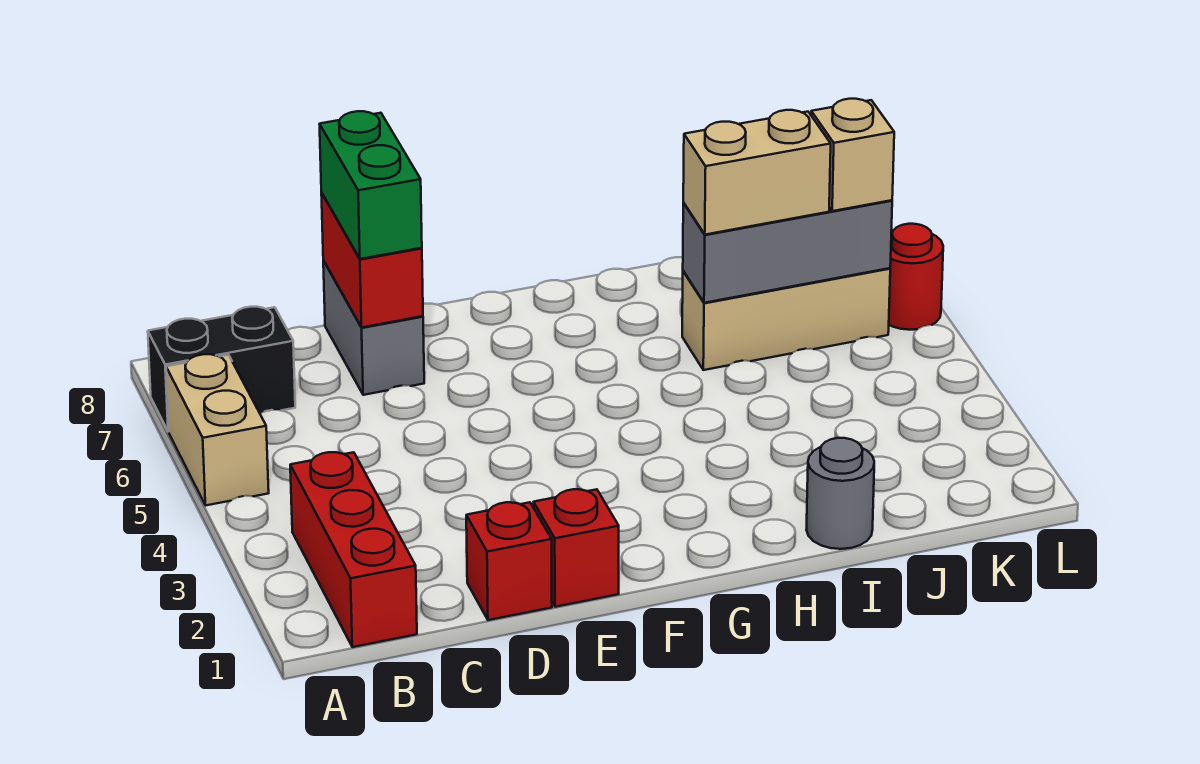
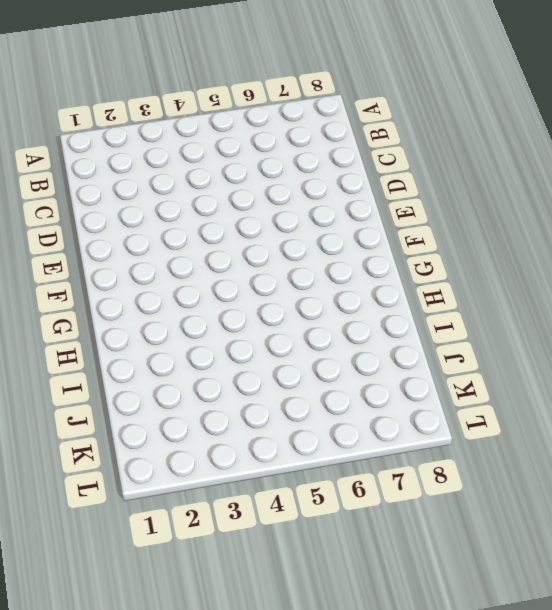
none -> tan 1x2 brick [166,354,269,505]
none -> black 1x2 brick [148,307,295,432]
none -> red 1x3 brick [290,452,417,647]

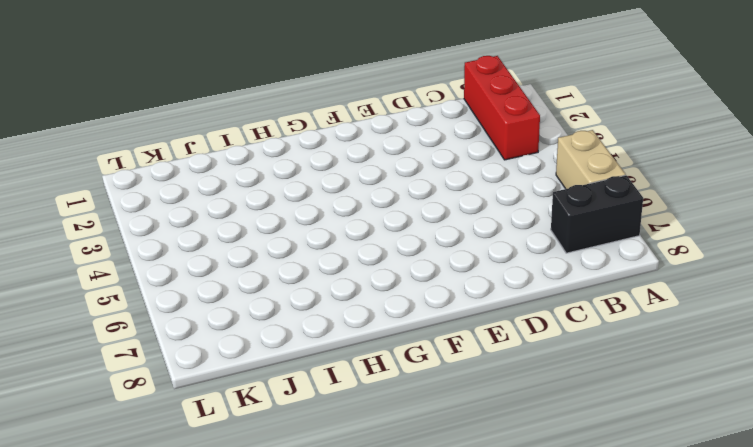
none -> red 1x1 brick [466,502,552,620]
none -> grey 1x2 brick [323,260,424,395]
none -> red 1x1 brick [534,489,619,607]

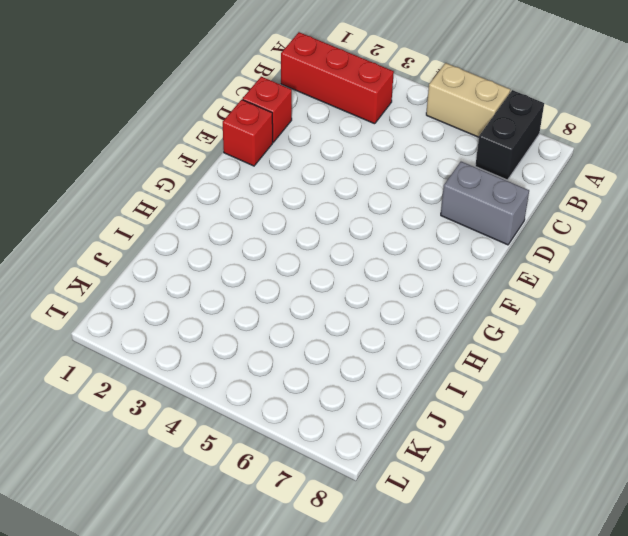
none -> grey 1x1 round brick [806,438,874,549]
none -> tan 1x3 brick [682,268,890,370]
none -> red 1x1 round brick [889,224,943,330]

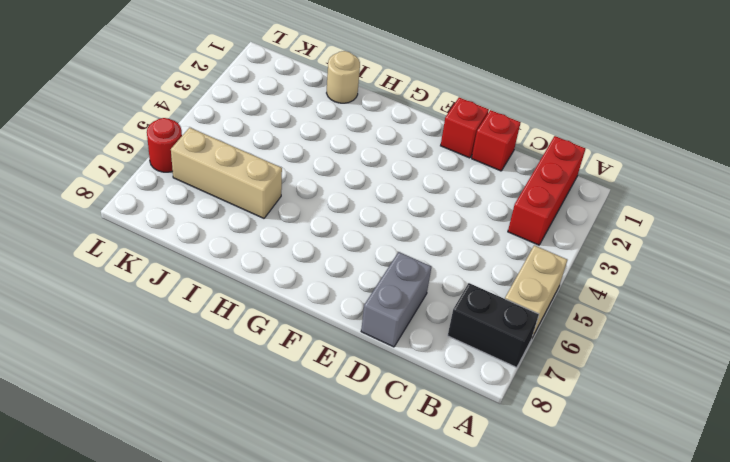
tan 1x1 round brick [327,51,360,103] -> grey 1x1 round brick [806,438,874,549]
none -> red 1x2 brick [321,193,423,327]
none -> grey 1x3 brick [683,200,892,303]
none -> green 1x2 brick [320,111,422,259]

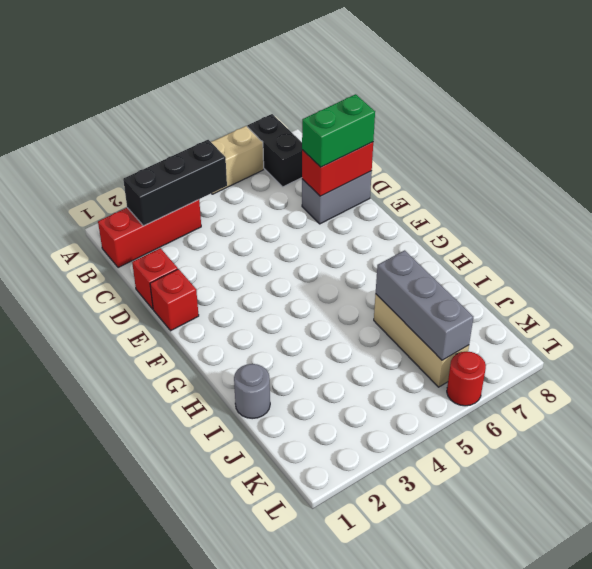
black 1x3 brick [123,140,227,226] -> none
none -> tan 1x2 brick [683,110,831,235]
none -> tan 1x1 brick [811,99,894,211]

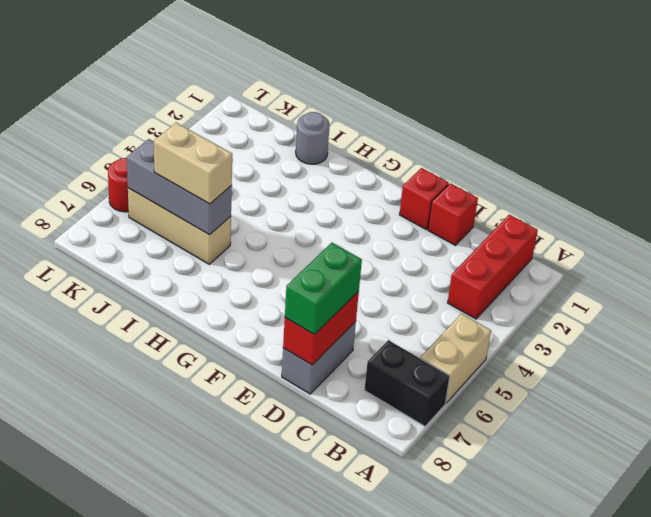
none -> tan 1x1 brick [811,99,894,211]

